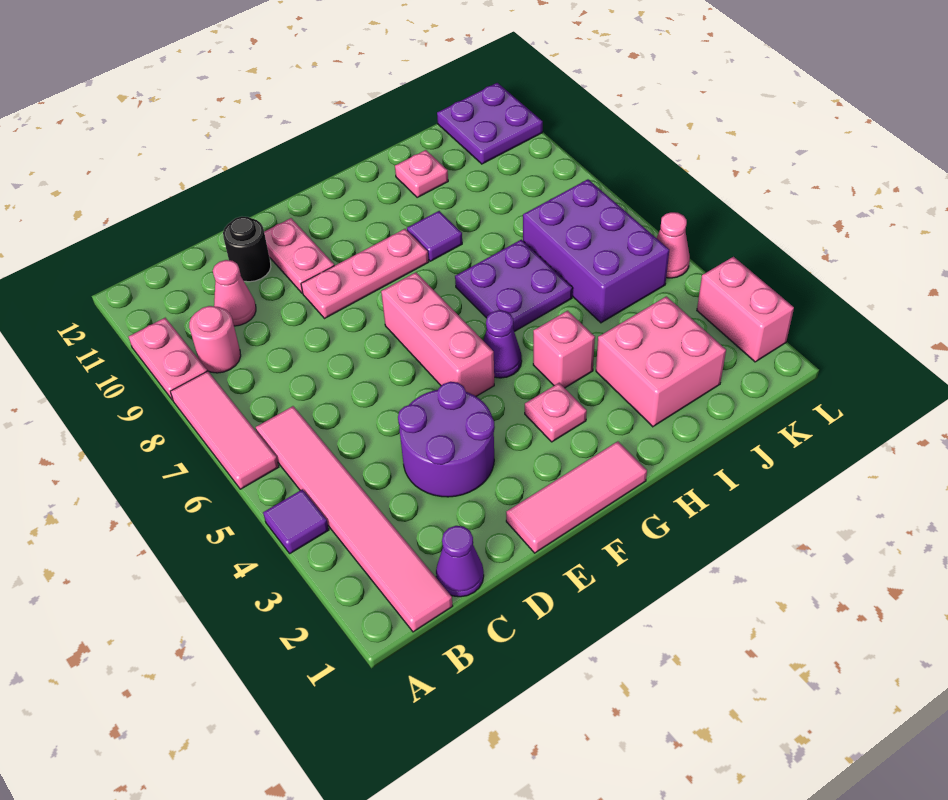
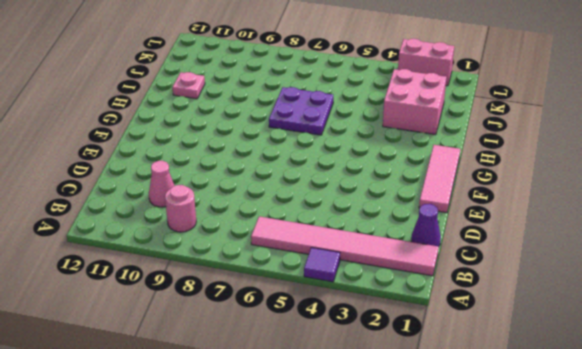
none -> pink 1x3 tile [170,371,279,489]
none -> pink 1x2 plate [129,318,207,400]
none -> purple 2x2 round brick [398,382,495,497]

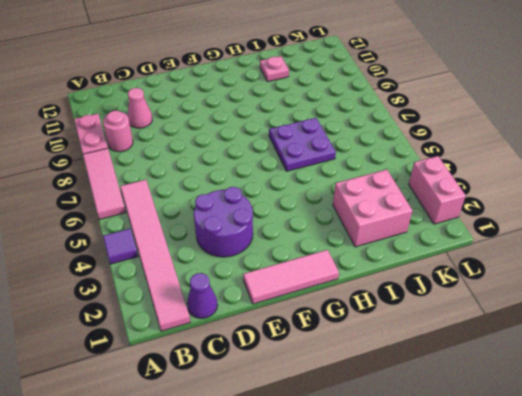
none -> black 1x1 round brick [223,217,271,282]
none -> pink 1x3 plate [301,229,429,318]
none -> pink 1x2 plate [264,218,334,293]

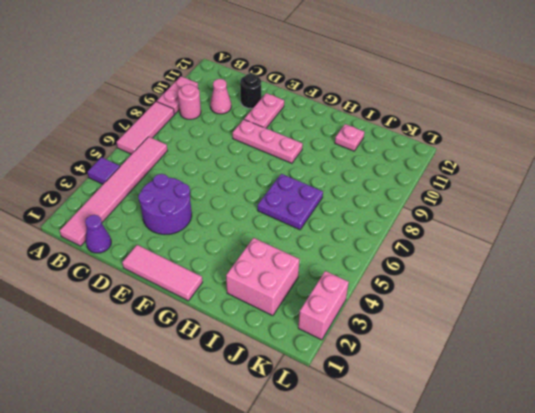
none -> pink 1x3 brick [381,272,494,396]
none -> pink 1x1 plate [525,383,587,442]
none -> purple 1x1 cone [483,310,522,378]

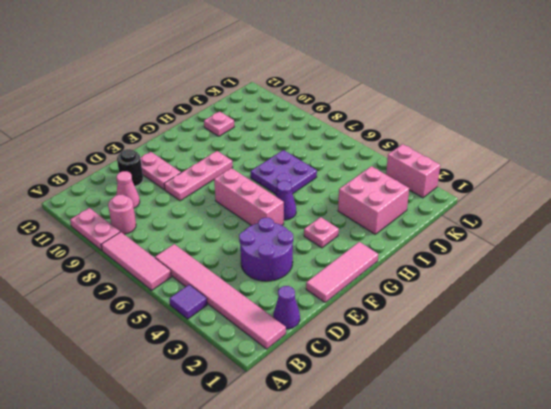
none -> pink 1x1 brick [533,311,595,388]
none -> purple 1x1 tile [407,211,462,261]
none -> purple 2x3 brick [523,179,669,323]

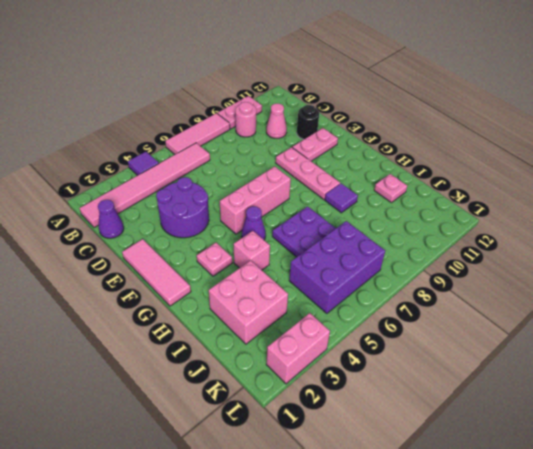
none -> purple 2x2 plate [437,83,543,164]
none -> pink 1x1 cone [657,212,690,278]

